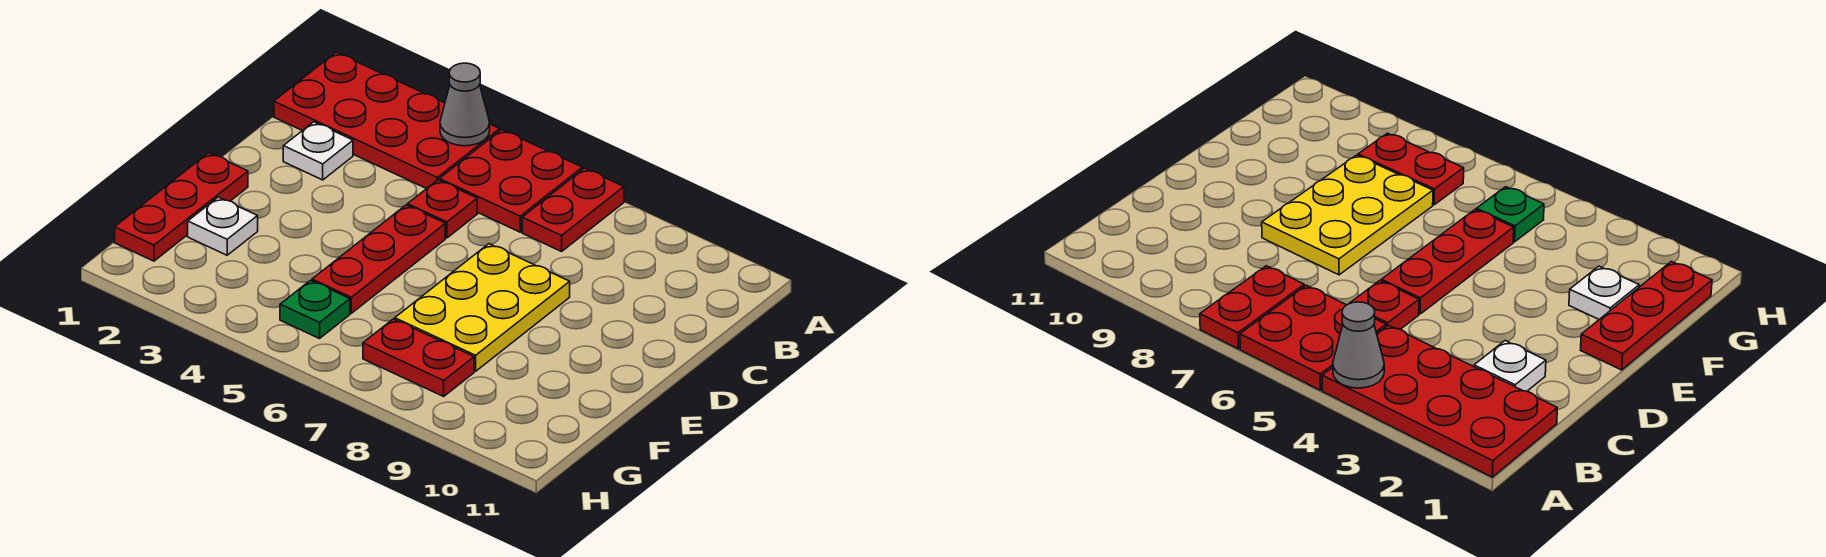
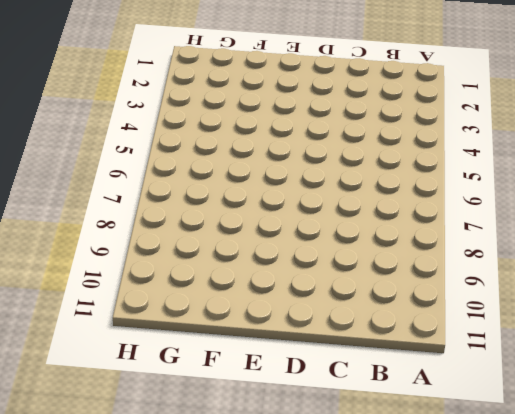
none -> red 2x4 plate [274,52,500,189]
none -> red 2x2 plate [439,130,582,232]
none -> red 1x2 plate [522,168,624,251]

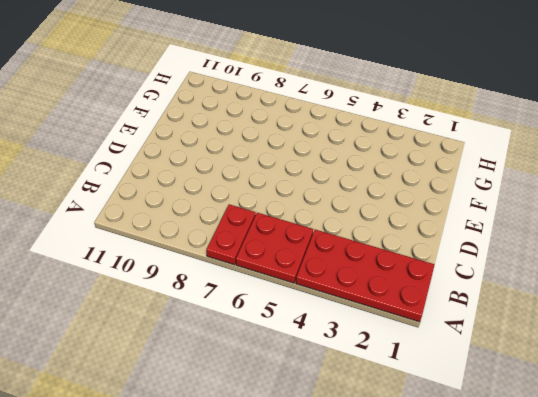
none -> white 1x1 plate [283,122,353,180]
none -> red 1x1 plate [408,180,477,238]
none -> red 1x3 plate [312,205,445,313]

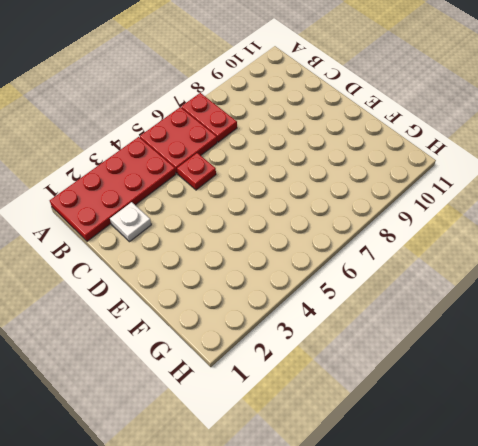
none -> red 1x3 plate [312,205,445,313]
none -> yellow 2x3 plate [395,244,570,371]
none -> red 1x3 plate [115,153,248,261]

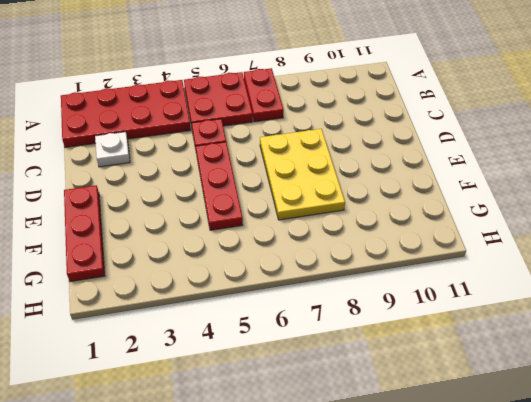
none -> white 1x1 plate [188,197,258,255]
none -> green 1x1 plate [280,280,350,339]
none -> red 1x2 plate [363,319,474,396]

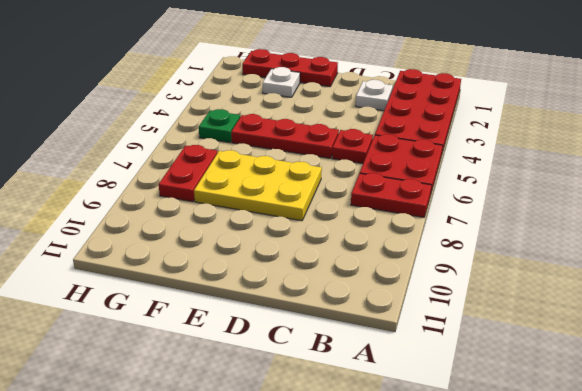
none -> grey 1x1 cone [440,63,490,146]

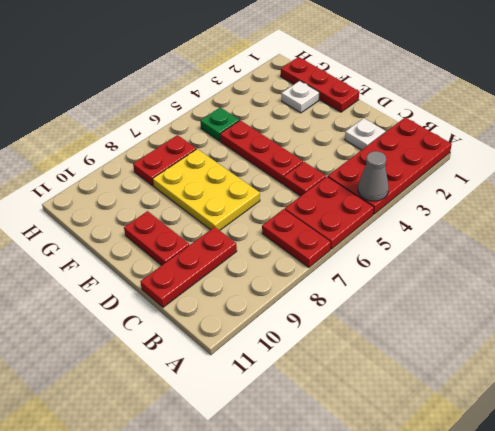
red 1x3 plate [140,227,237,307] -> none
red 1x2 plate [124,211,189,265] -> none

